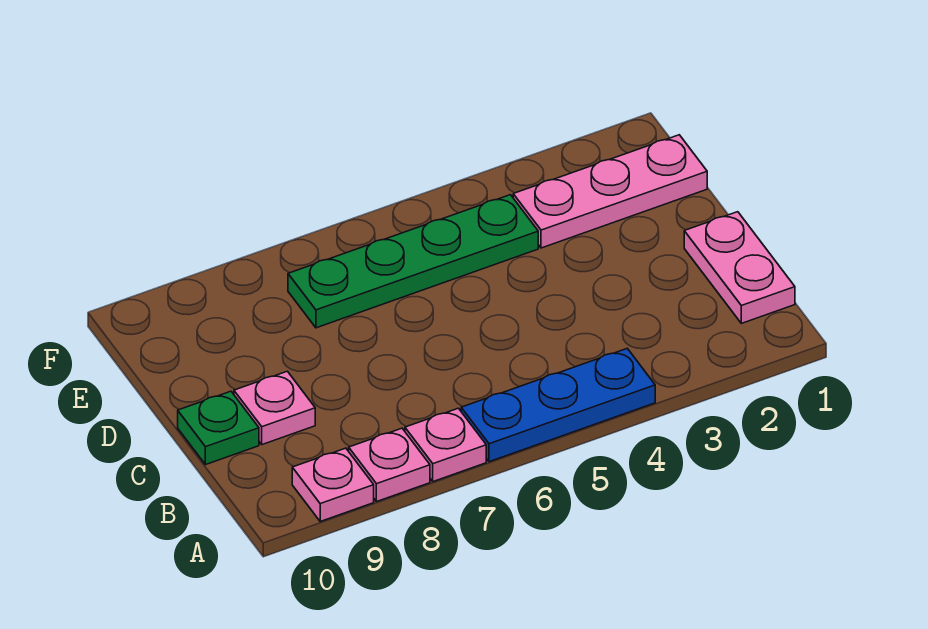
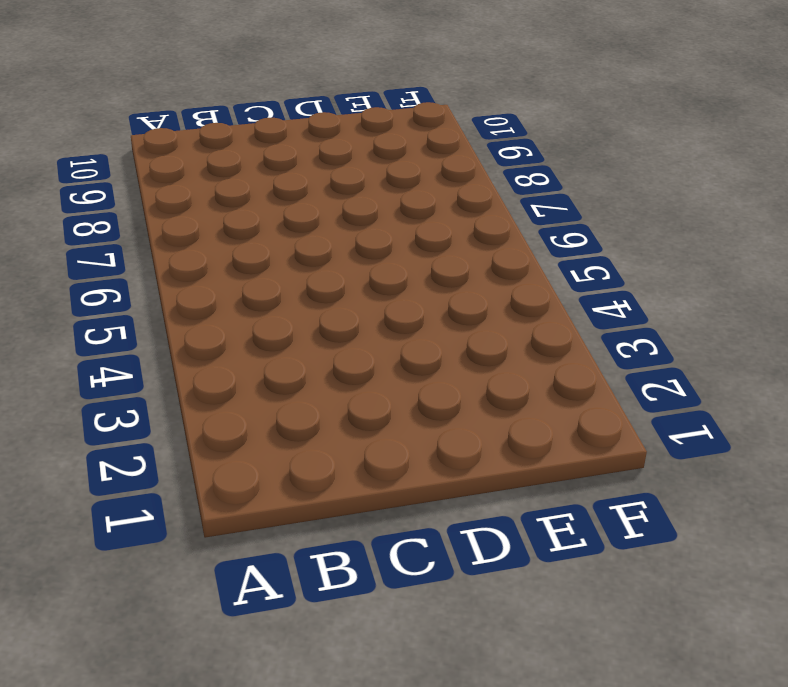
none -> blue 1x3 plate [461,349,655,462]
none -> pink 1x1 plate [405,408,486,482]

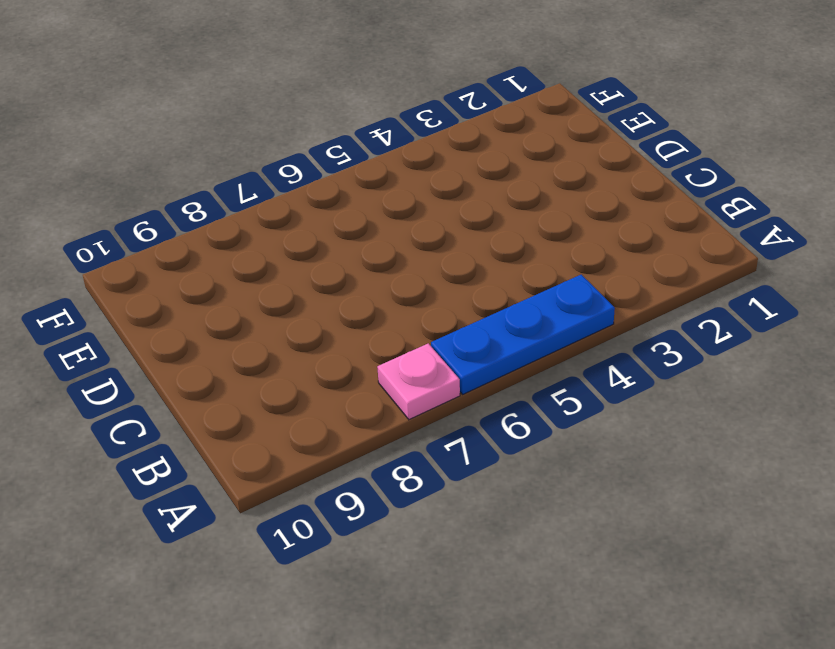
none -> pink 1x1 plate [349,428,430,502]
none -> pink 1x1 plate [292,448,374,521]

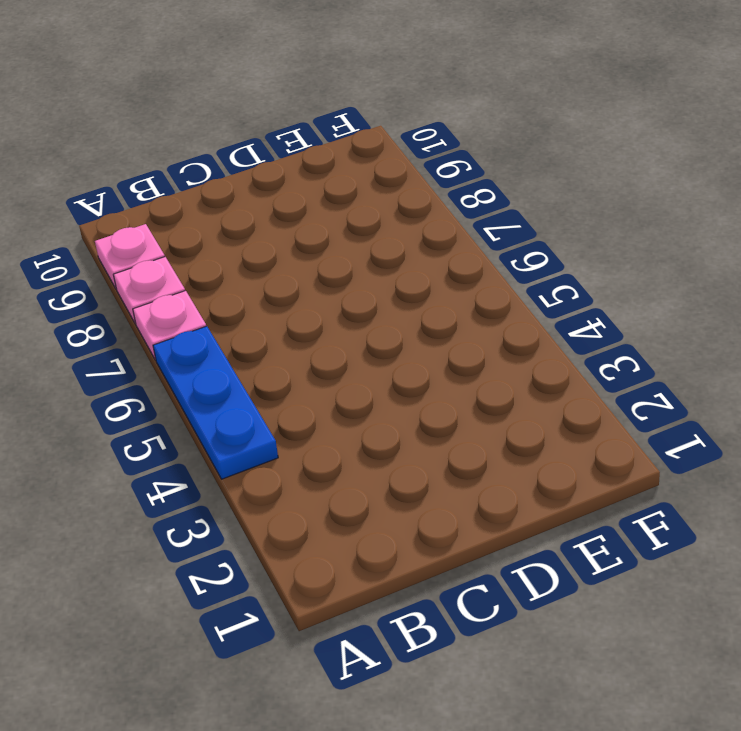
none -> pink 1x2 plate [684,212,795,323]
none -> pink 1x1 plate [234,371,315,445]

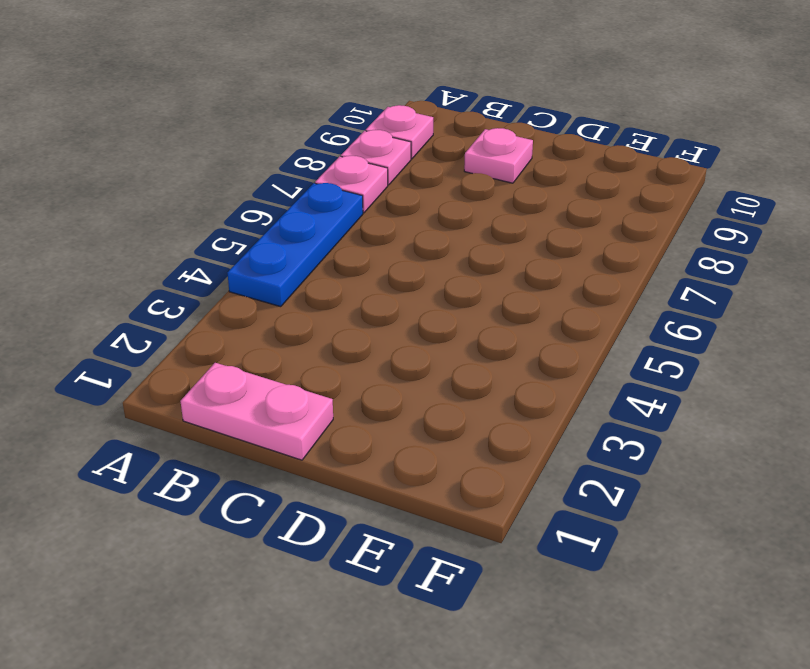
none -> green 1x1 plate [178,391,259,465]
none -> pink 1x3 plate [513,135,707,248]

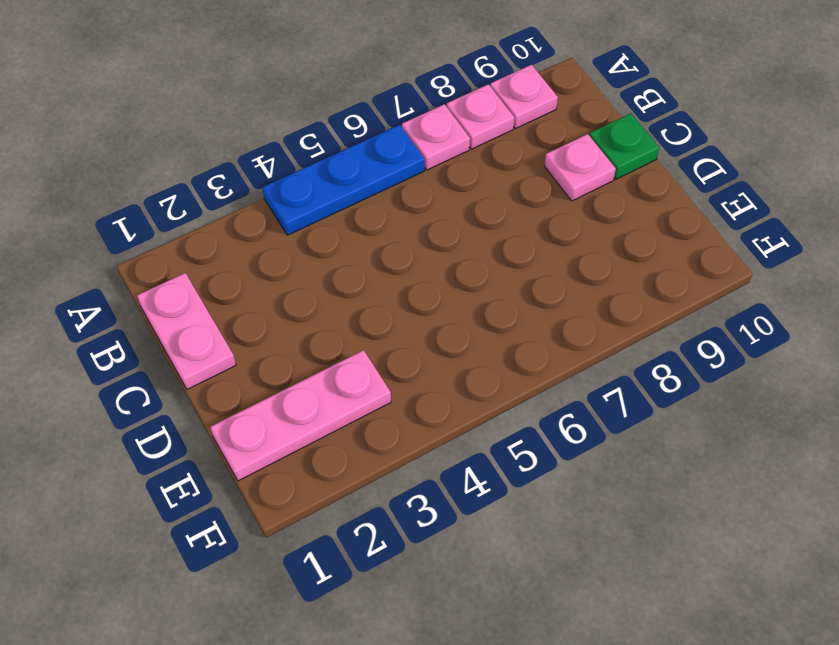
none -> green 1x4 plate [288,195,538,328]

